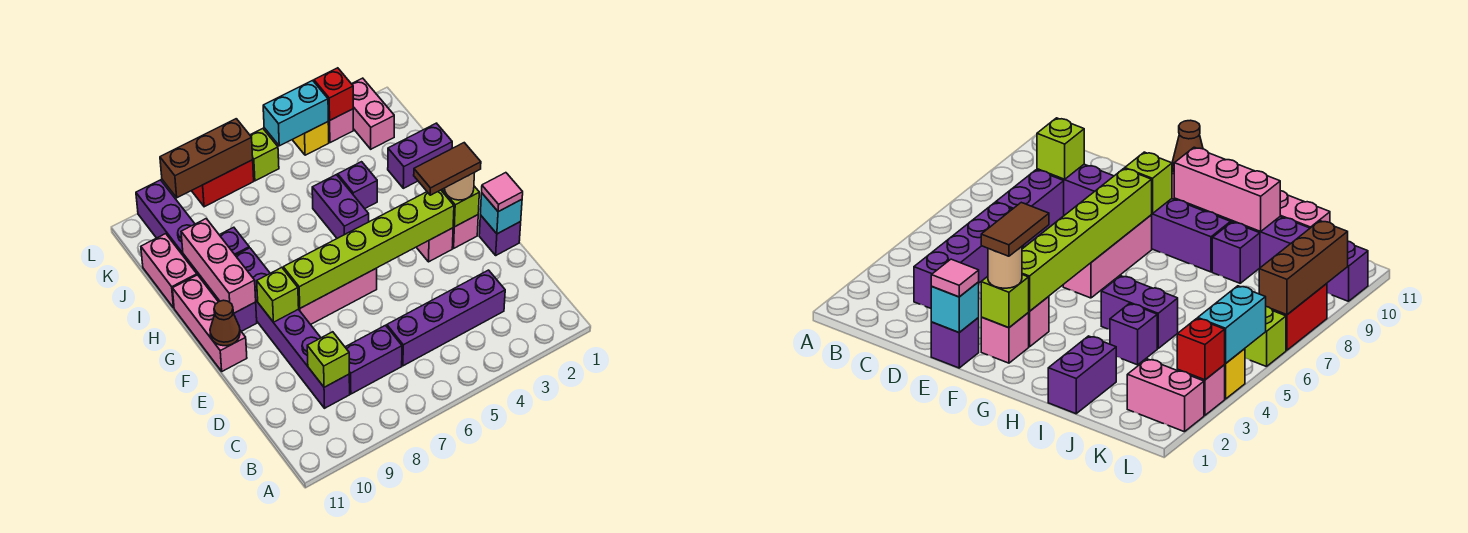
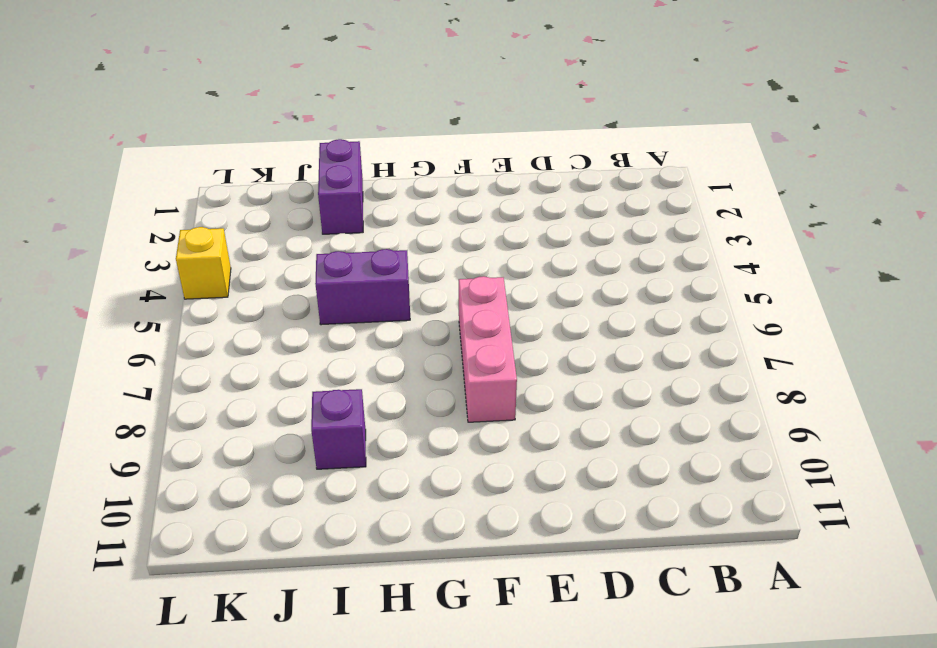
none -> purple 1x4 brick [387,270,505,366]
none -> purple 1x2 brick [345,325,402,394]
none -> purple 1x6 brick [235,248,350,408]
none -> purple 1x1 brick [479,215,521,255]

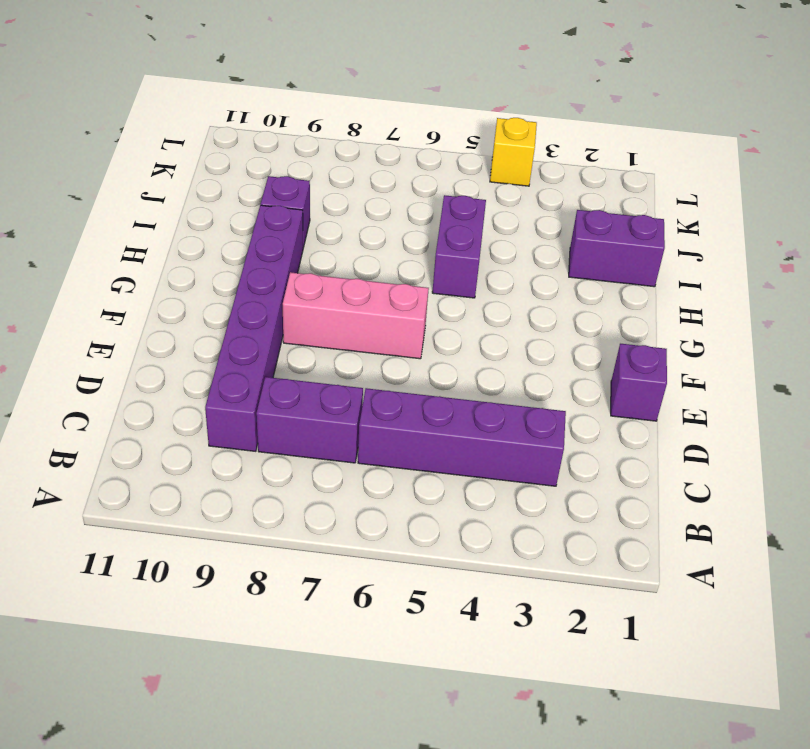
none -> pink 1x1 brick [453,215,478,248]
none -> pink 1x1 brick [416,228,453,262]
none -> pink 1x3 brick [172,275,247,371]
none -> purple 1x6 brick [136,180,257,331]

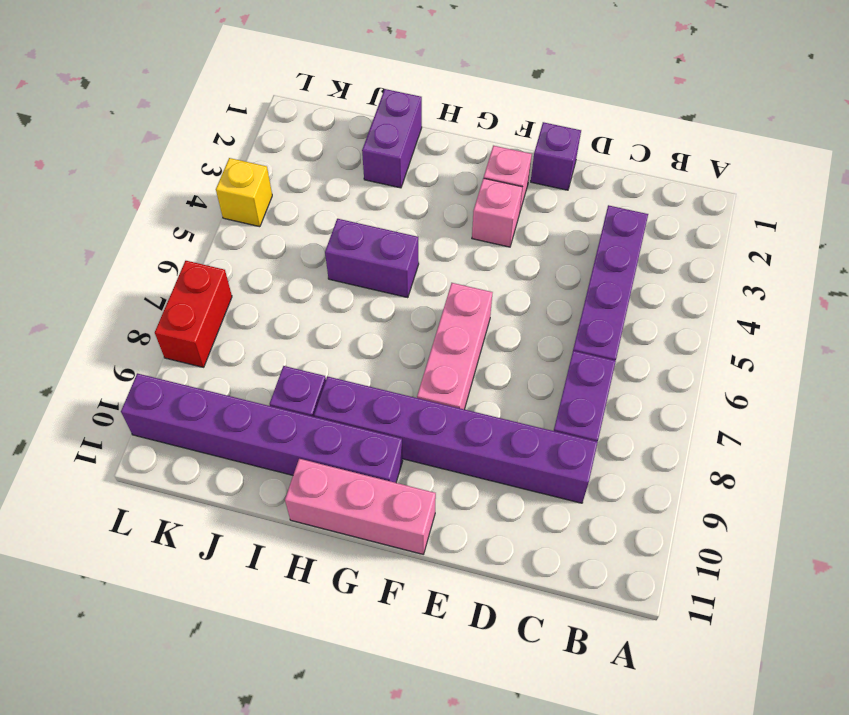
none -> purple 1x1 brick [338,162,377,209]
none -> pink 1x2 brick [141,234,197,308]
none -> pink 1x2 brick [352,78,394,149]
none -> pink 1x1 brick [328,109,354,143]

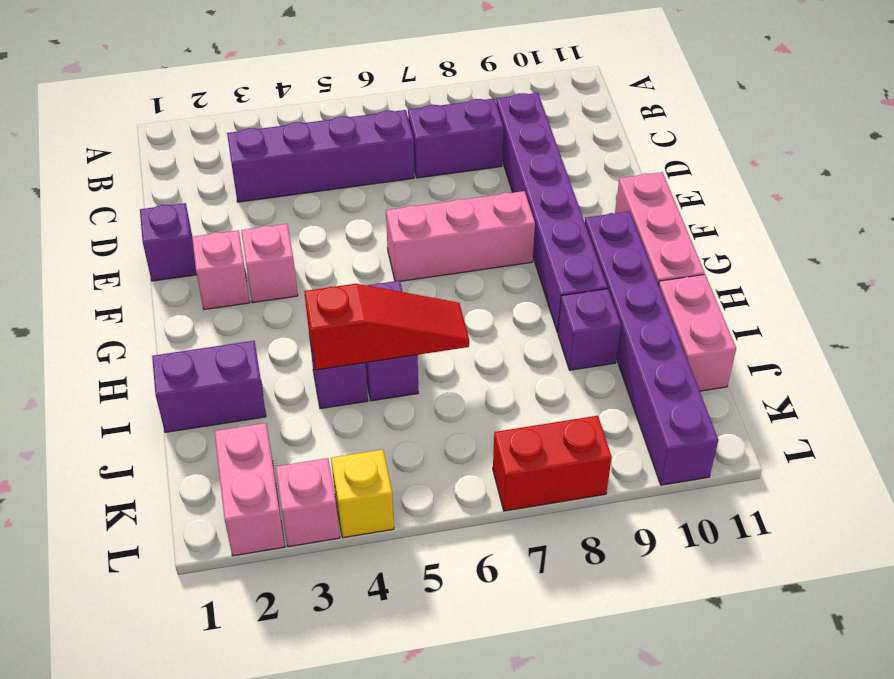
red 1x3 slope [304,284,469,370] -> none
none -> lime 1x1 brick [250,129,279,181]
none -> lime 1x1 brick [307,332,349,387]
none -> cyan 1x1 brick [480,193,522,234]
none -> lime 1x1 brick [441,186,479,227]

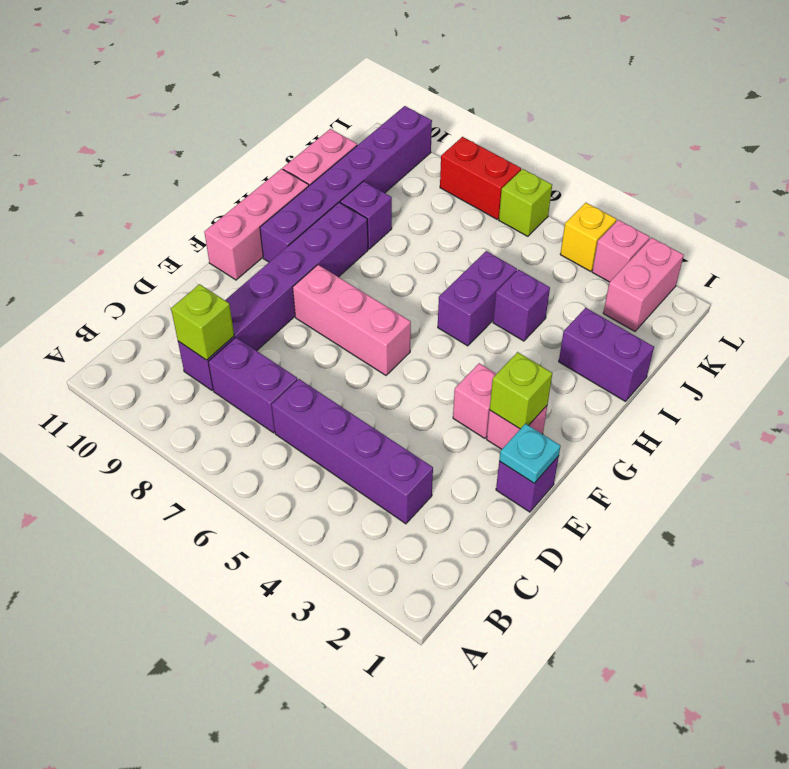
cyan 1x1 plate [499,424,561,483] -> cyan 1x1 brick [480,193,522,234]
none -> lime 1x6 brick [283,190,454,308]
none -> lime 1x1 brick [257,268,299,322]
none -> brown 1x1 cone [210,300,240,346]
none -> pink 1x3 brick [181,219,256,313]

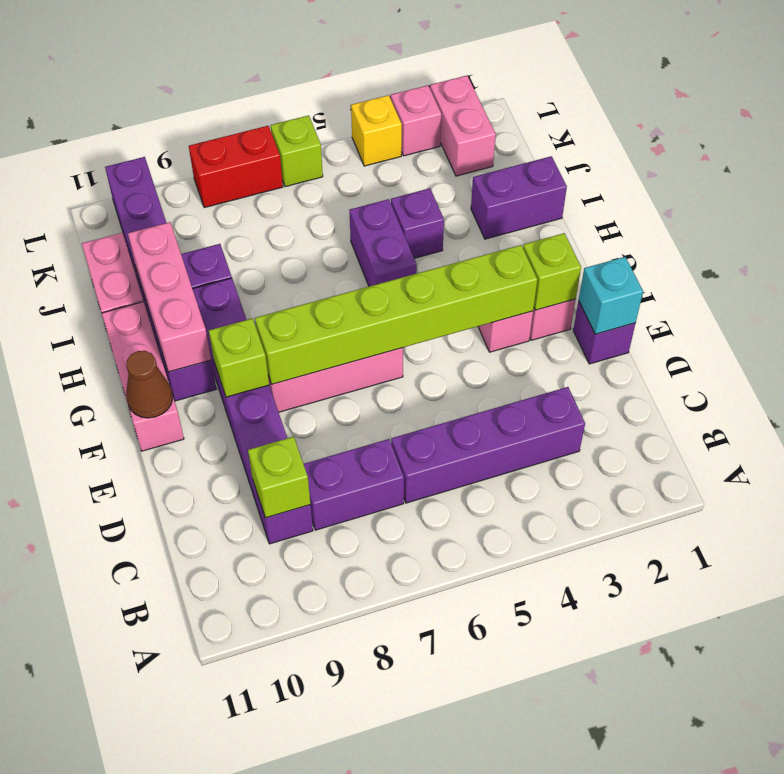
none -> red 1x1 brick [314,68,353,120]
none -> cyan 1x2 brick [263,80,328,146]
none -> brown 1x3 brick [160,119,253,198]
none -> pink 1x1 tile [482,173,523,212]

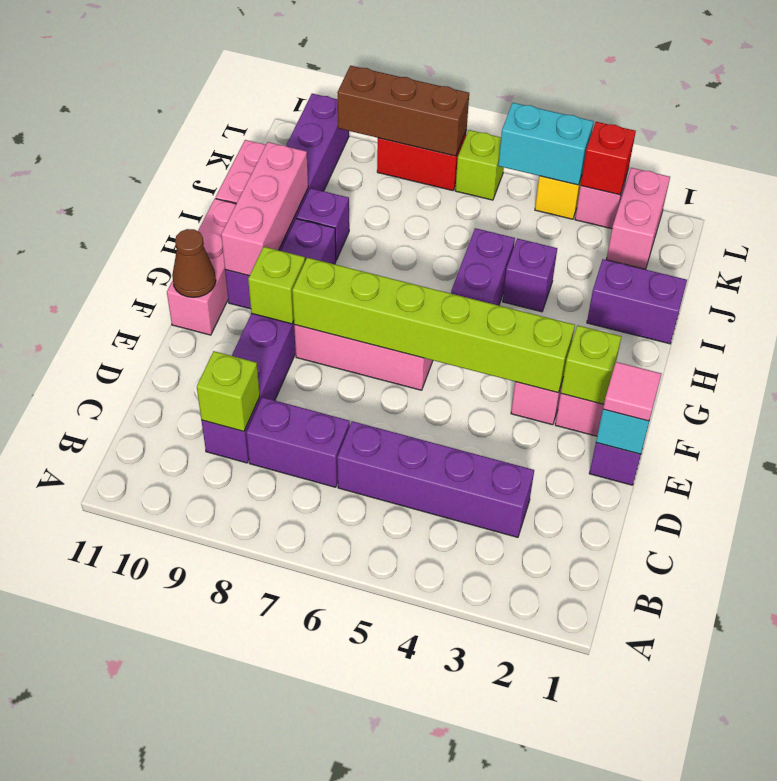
none -> tan 1x1 round brick [445,173,474,200]
none -> brown 1x2 tile [414,143,481,195]

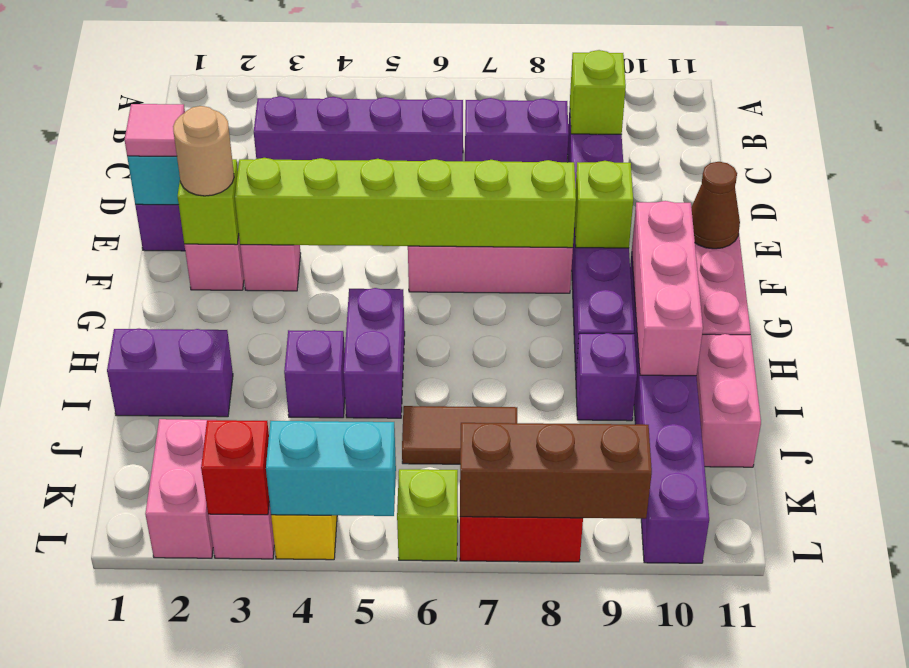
brown 1x2 tile [402,406,517,464] -> brown 1x2 tile moved to [414,143,481,195]

